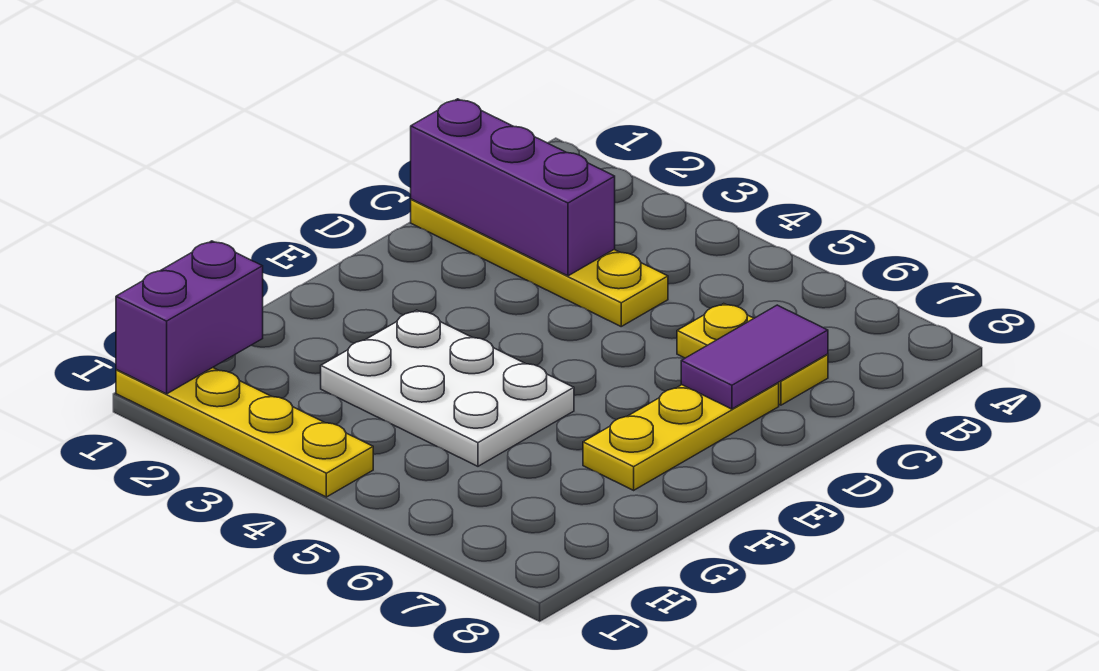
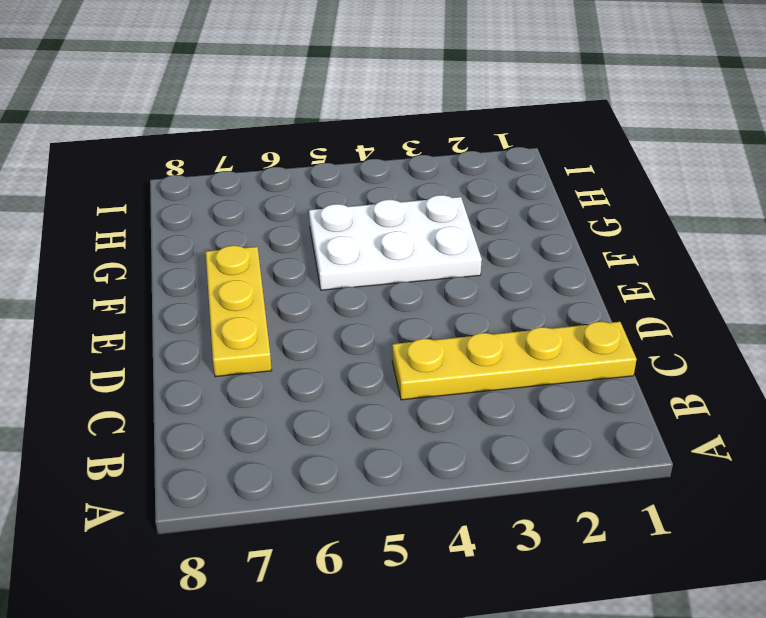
none -> yellow 1x2 plate [677,304,828,405]
none -> yellow 1x4 plate [116,368,373,497]

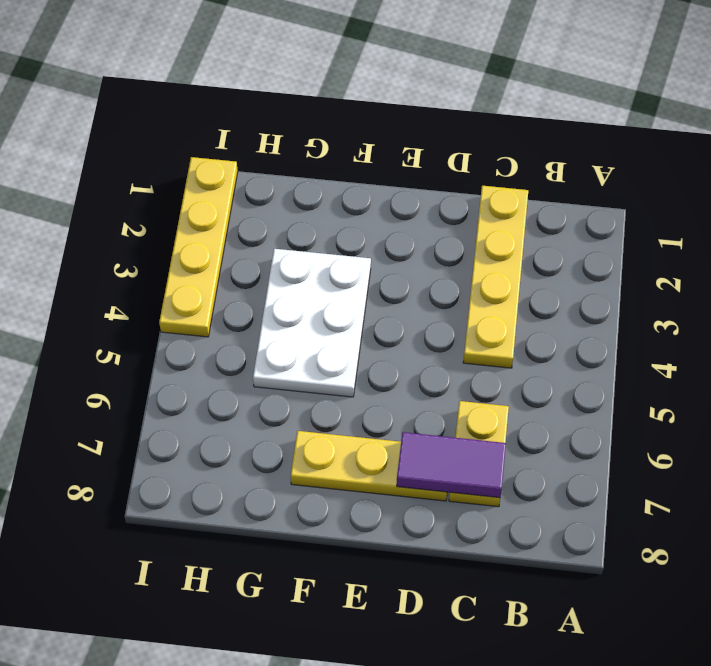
none -> purple 1x3 brick [411,99,615,276]
none -> purple 1x2 brick [116,241,263,394]

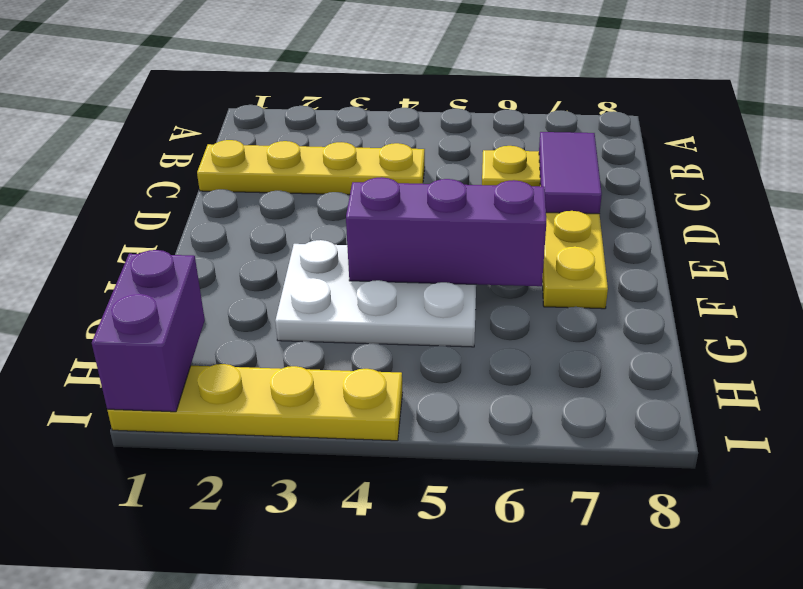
purple 1x3 brick [346,177,546,286] -> purple 1x3 brick moved to [411,99,615,276]

